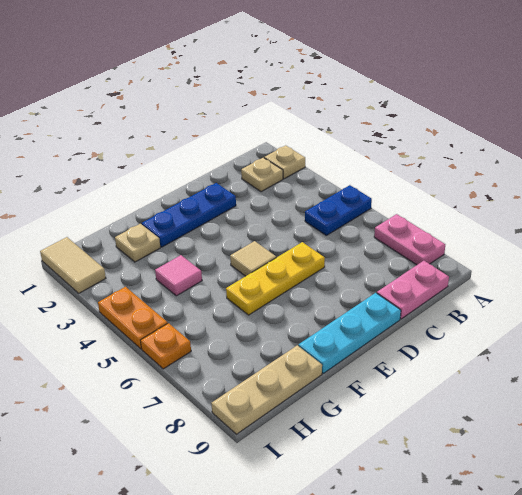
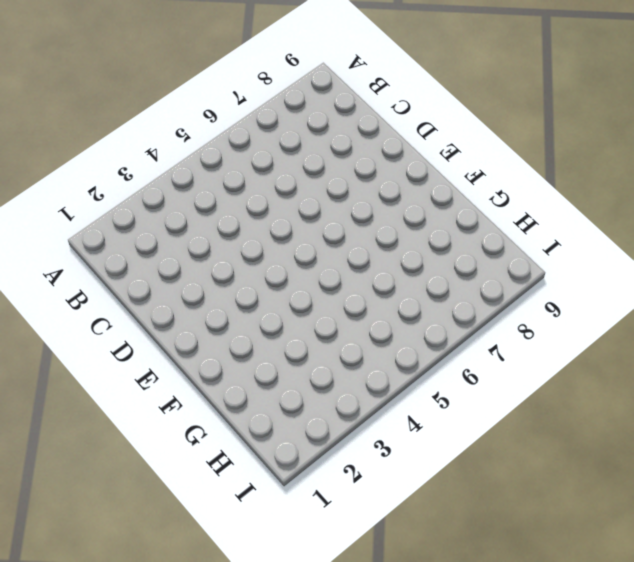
none -> tan 1x1 plate [264,146,305,179]
none -> blue 1x2 plate [305,185,372,235]
none -> pink 1x2 plate [374,214,445,265]

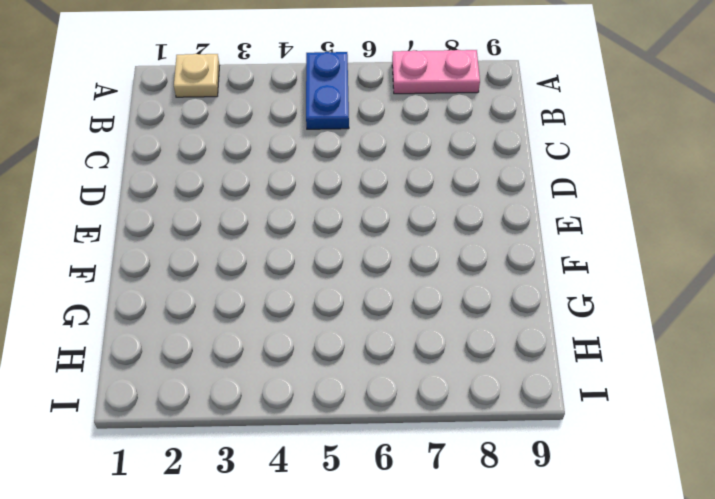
none -> tan 1x1 plate [241,158,283,192]
none -> pink 1x2 plate [377,261,449,319]
none -> blue 1x3 plate [142,183,236,247]

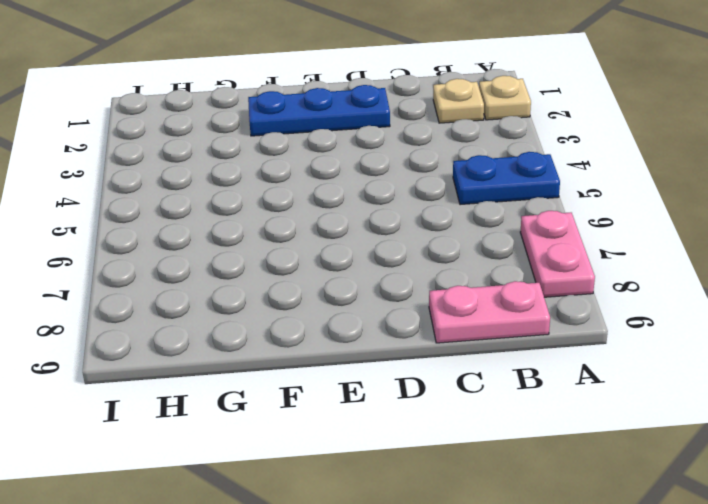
none -> yellow 1x3 plate [226,242,325,315]
none -> cyan 1x3 plate [299,293,401,373]
none -> tan 1x1 tile [230,241,276,276]

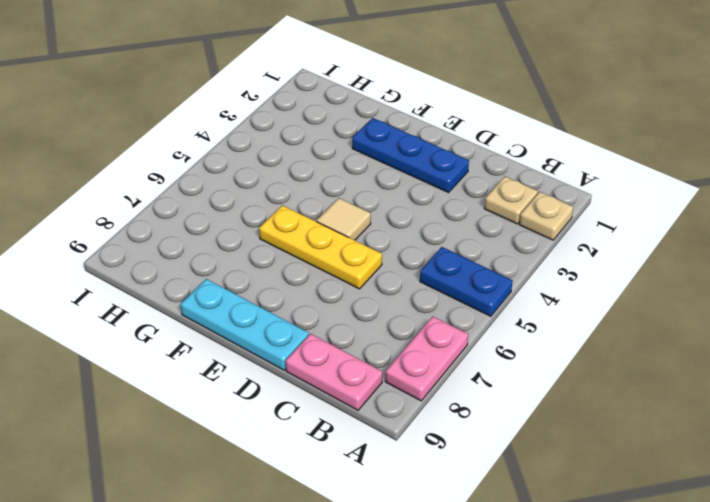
none -> tan 1x1 plate [115,224,160,262]
none -> pink 1x1 tile [155,255,202,296]
none -> tan 1x3 plate [211,345,322,434]

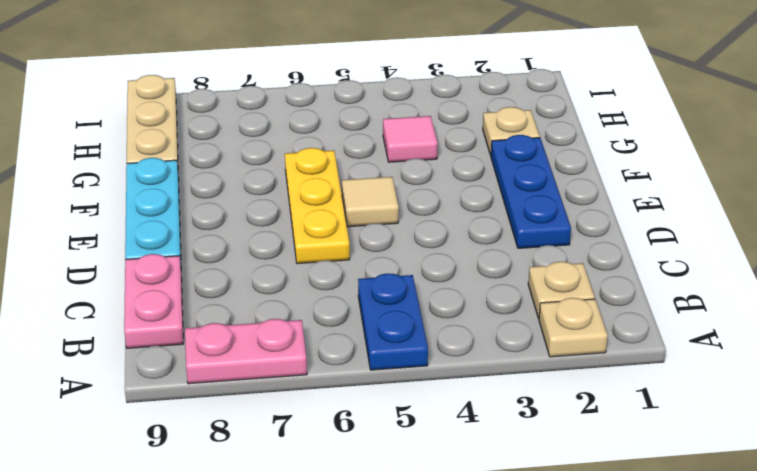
none -> tan 1x2 tile [40,237,106,293]
none -> orange 1x2 plate [98,287,168,349]
none -> orange 1x1 plate [140,323,191,369]

